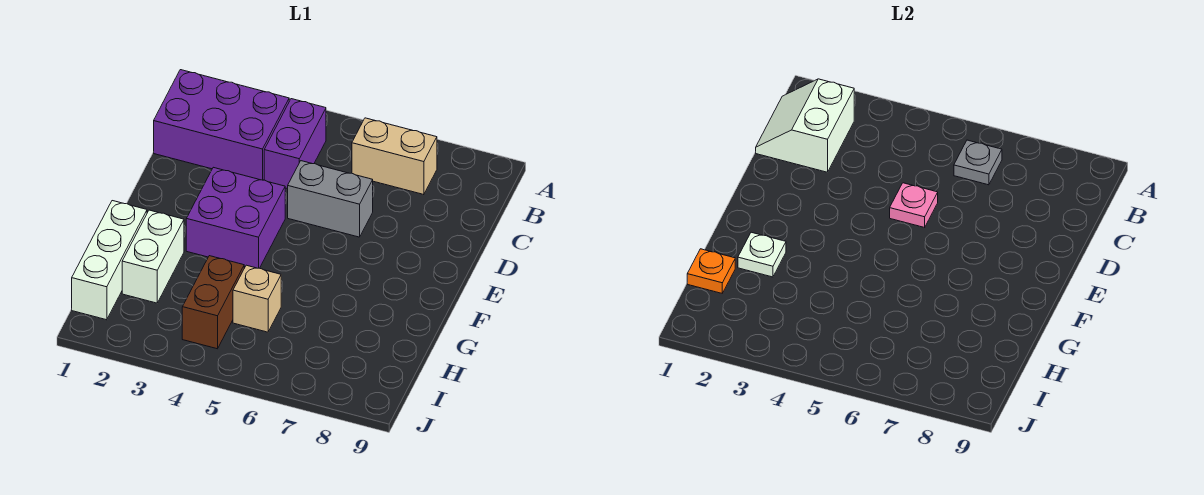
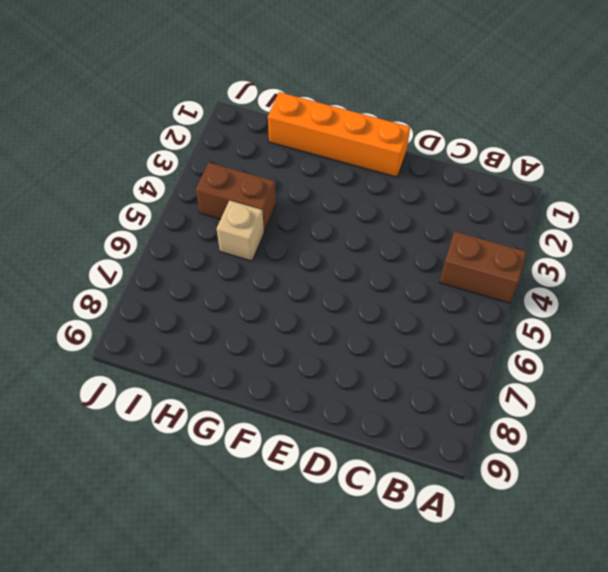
brown 1x2 brick [440,232,527,303] -> purple 1x2 brick [264,99,326,189]
orange 1x4 brick [268,92,410,177] -> white 1x3 brick [72,201,147,320]
none -> purple 2x3 brick [154,70,289,180]
none -> tan 1x2 brick [352,118,437,195]
none -> grey 1x2 brick [288,161,373,237]

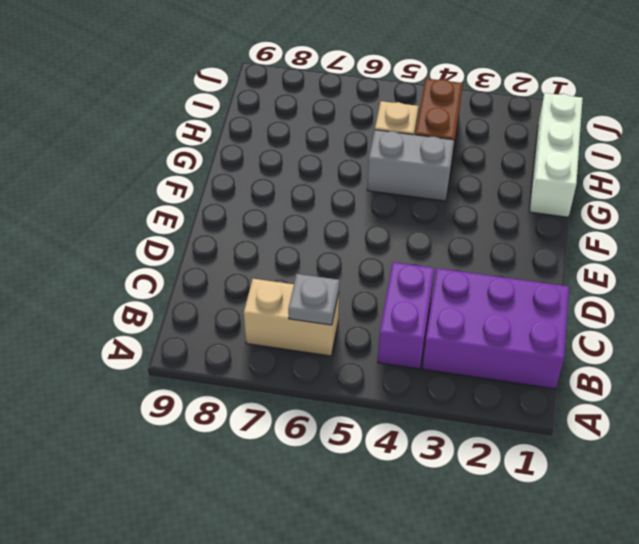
grey 1x2 brick [367,130,454,201] -> grey 1x2 brick moved to [288,161,373,237]
none -> purple 2x2 brick [186,167,285,268]
none -> white 1x2 brick [122,210,184,303]
none -> white 2x2 slope [756,79,854,172]

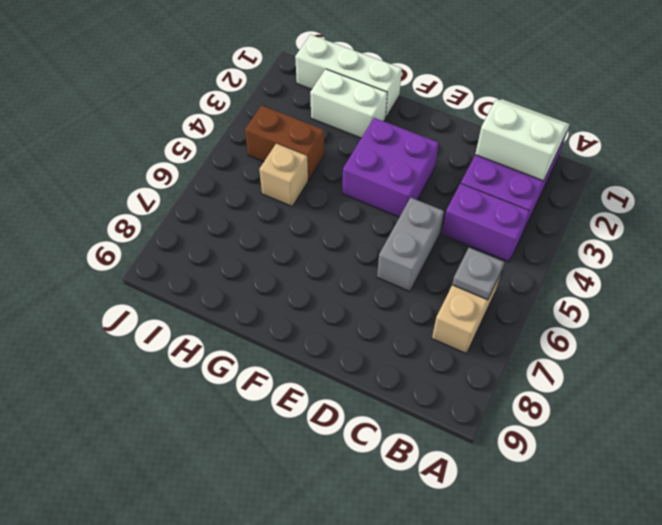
none -> pink 1x1 plate [890,183,938,227]
none -> white 1x1 plate [738,232,786,277]
none -> orange 1x1 plate [687,249,735,293]

